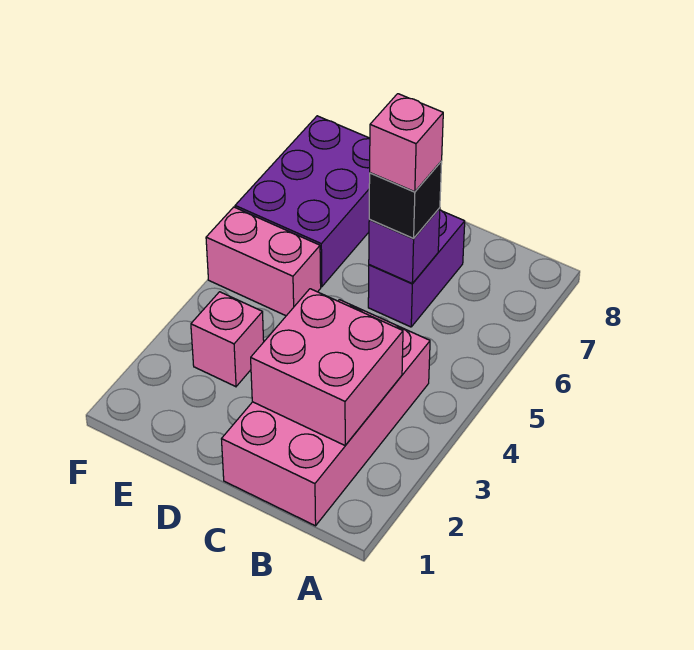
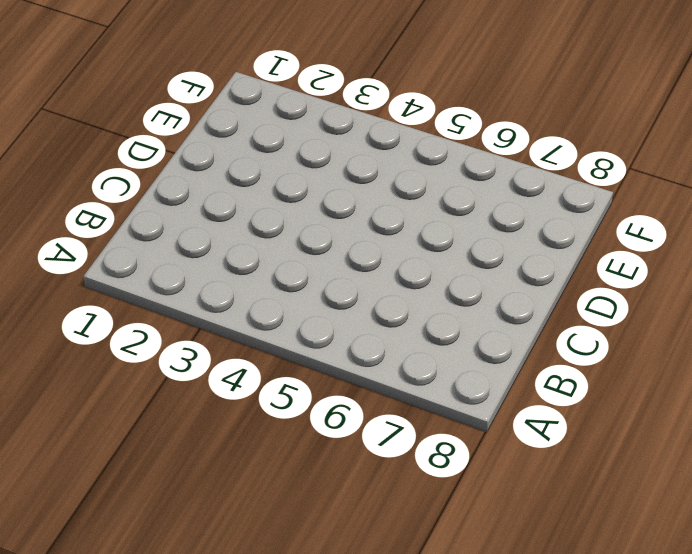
none -> pink 2x4 brick [222,300,430,526]
none -> purple 1x2 brick [368,210,465,327]

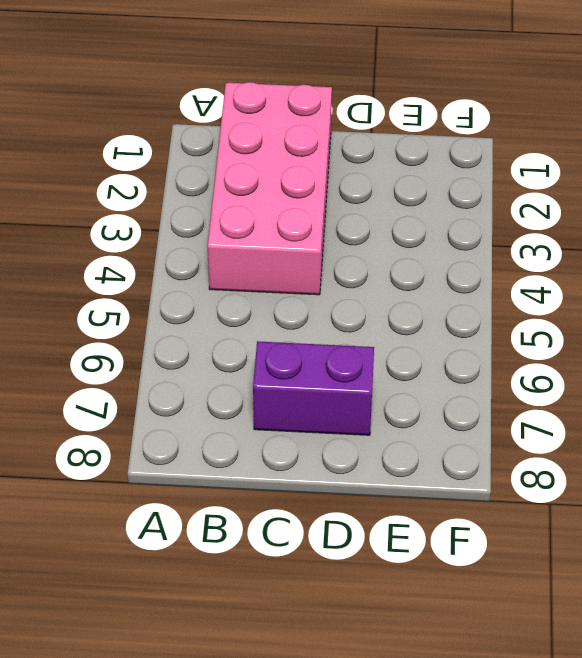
purple 1x2 brick [253,341,374,435] -> purple 1x2 brick turned to [368,210,465,327]
none -> pink 1x1 brick [191,292,264,387]
none -> pink 1x2 brick [206,207,321,316]

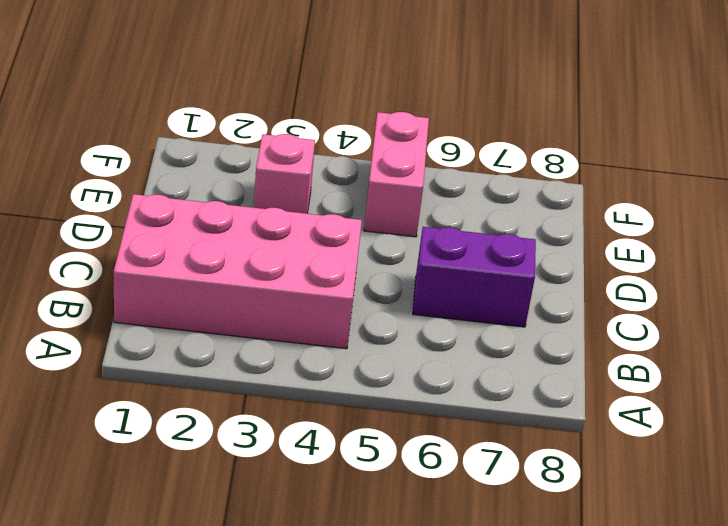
none -> purple 2x3 brick [235,116,370,287]
none -> pink 2x2 brick [251,289,403,445]

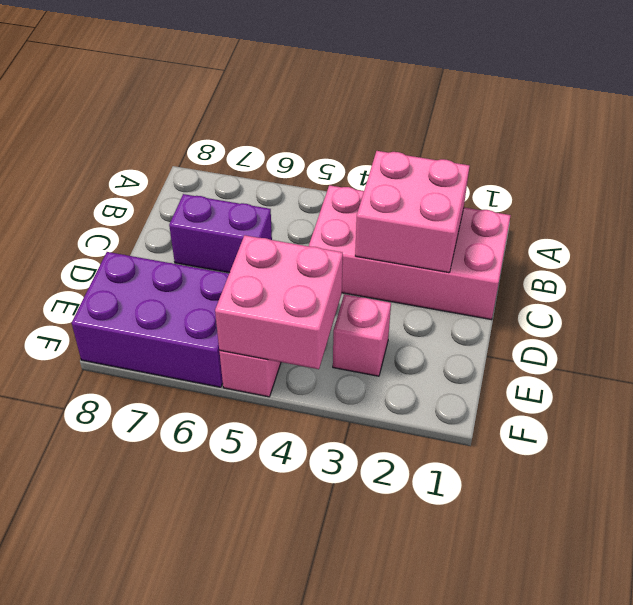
pink 2x2 brick [215,235,343,369] -> none
none -> purple 1x1 brick [369,208,440,284]
none -> black 1x1 brick [369,161,442,238]

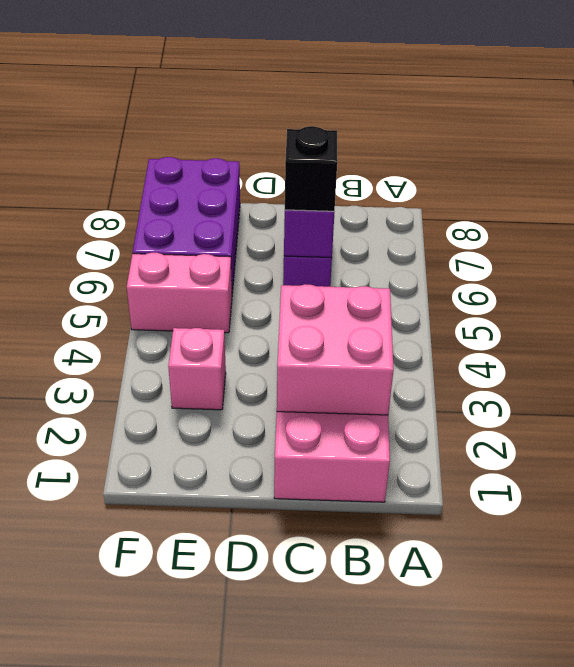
none -> pink 1x1 brick [370,94,443,192]

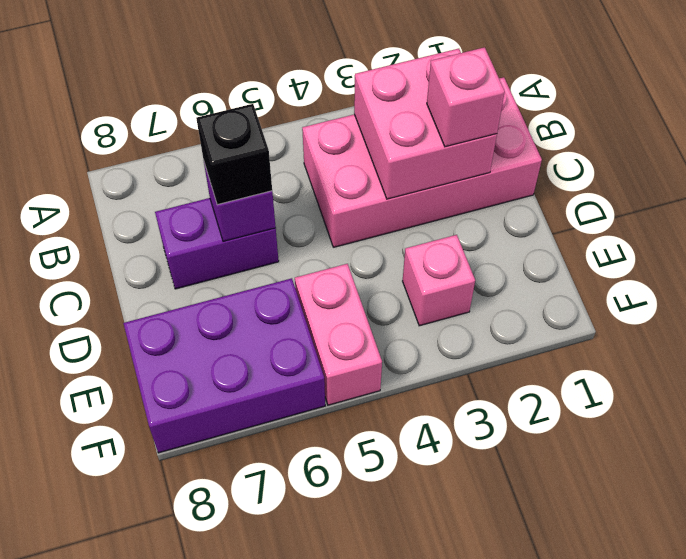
pink 1x1 brick [427,47,505,147] -> pink 1x1 brick moved to [370,94,443,192]

